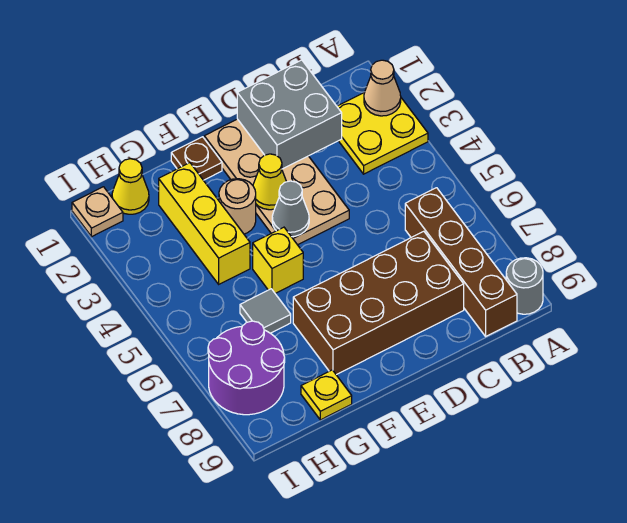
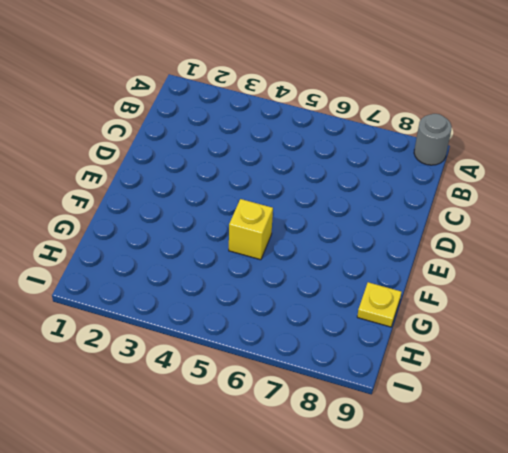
none -> yellow 2x2 plate [337,92,428,174]
none -> brown 1x4 brick [405,188,517,336]
none -> brown 2x4 brick [293,231,464,375]

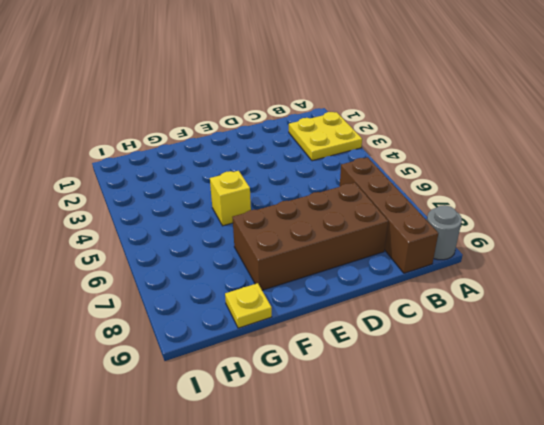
none -> tan 2x4 plate [204,119,349,245]
none -> brown 1x1 plate [171,137,222,180]
none -> tan 1x1 round brick [219,179,256,234]

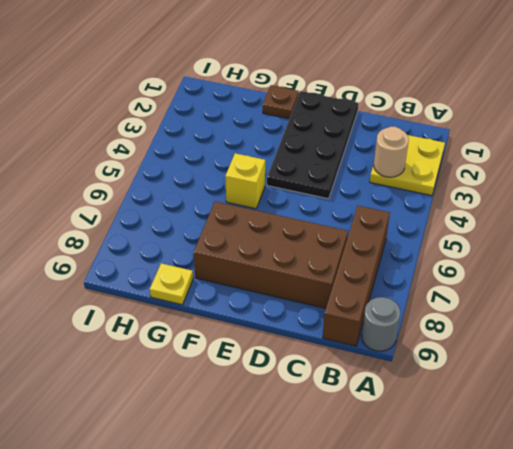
tan 1x1 round brick [374,127,409,177] -> tan 1x1 round brick moved to [219,179,256,234]
black 2x4 plate [267,91,358,199] -> tan 2x4 plate [204,119,349,245]
none -> yellow 1x3 brick [159,163,250,284]
none -> grey 1x1 tile [240,289,291,333]
none -> yellow 1x1 cone [112,159,149,214]

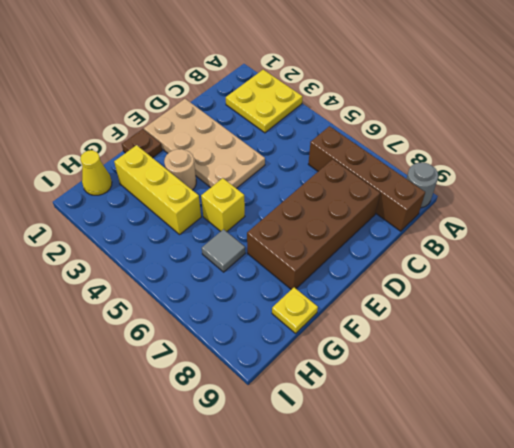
none -> purple 2x2 round brick [208,321,285,415]
none -> tan 1x1 plate [72,187,123,237]
none -> tan 1x1 cone [364,60,401,116]

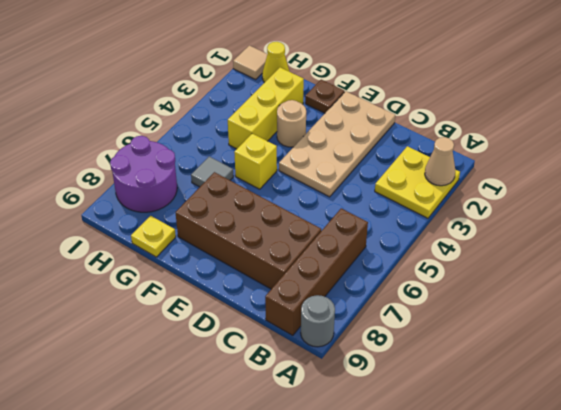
tan 1x1 tile [233,45,267,79] -> tan 1x1 plate [72,187,123,237]
none -> grey 2x2 brick [237,60,342,169]
none -> yellow 1x1 cone [253,154,286,210]
none -> grey 1x1 cone [272,181,309,237]

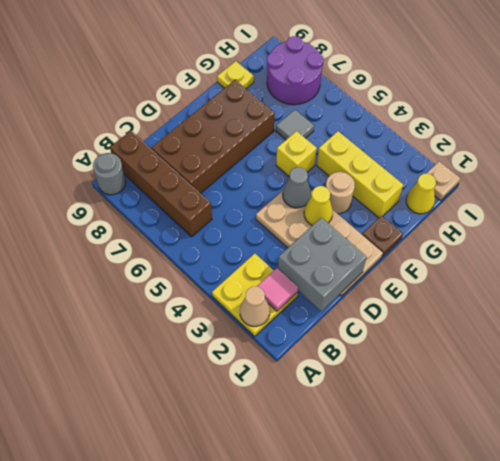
pink 1x1 tile [257,268,298,311] -> none

